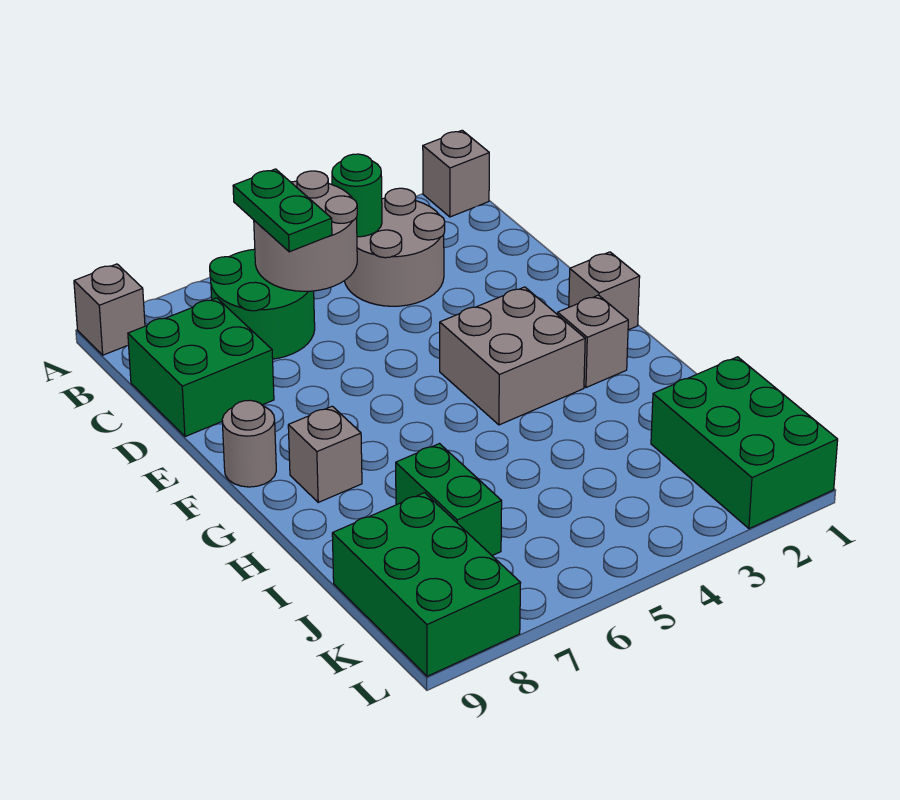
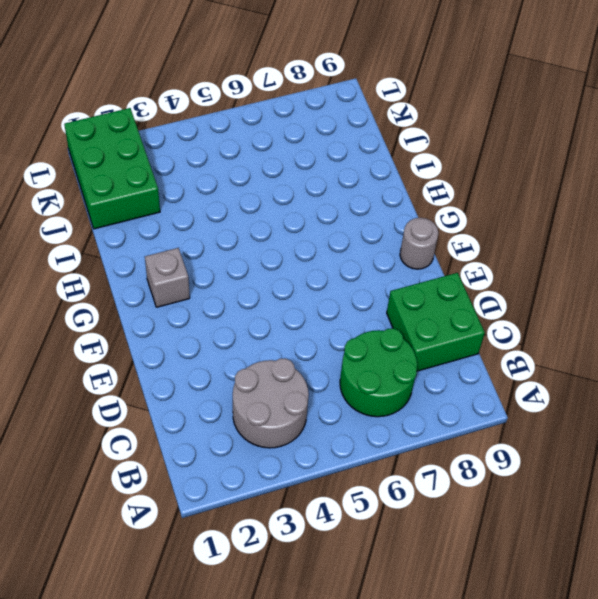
none -> grey 1x1 brick [423,130,489,217]
none -> grey 1x1 brick [74,264,145,355]
none -> grey 1x1 brick [569,252,640,330]

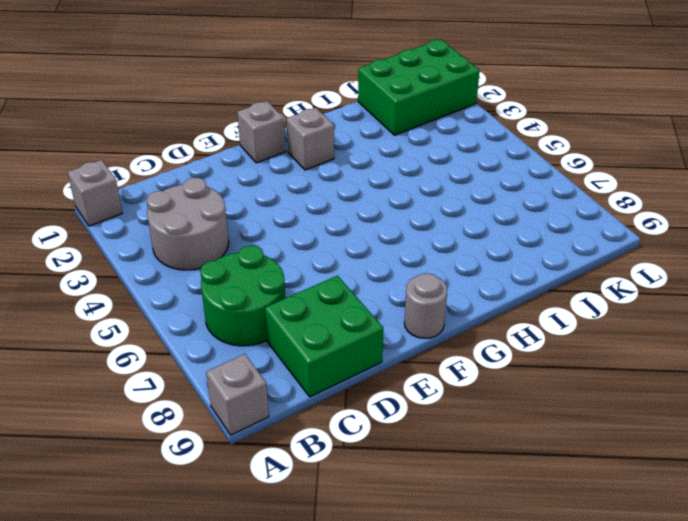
none -> grey 2x2 brick [440,287,585,425]
none -> grey 1x1 brick [288,406,362,502]
none -> green 1x2 brick [396,444,502,556]

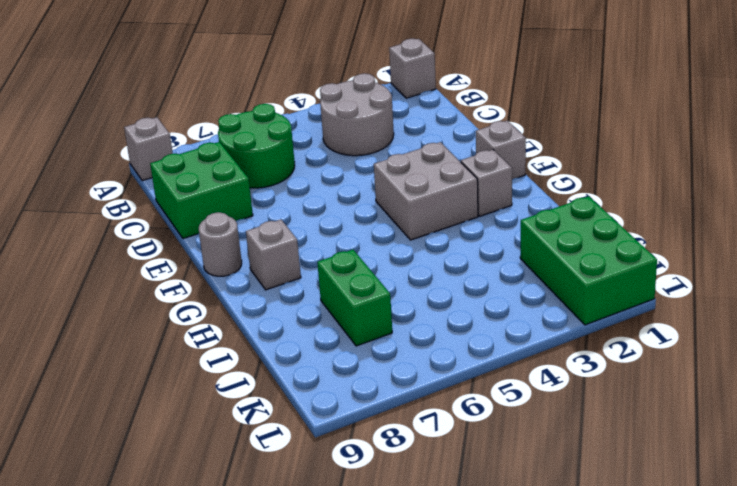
none -> green 2x3 brick [332,493,520,676]
none -> green 1x1 round brick [332,154,382,237]
none -> grey 2x2 round brick [254,171,357,291]

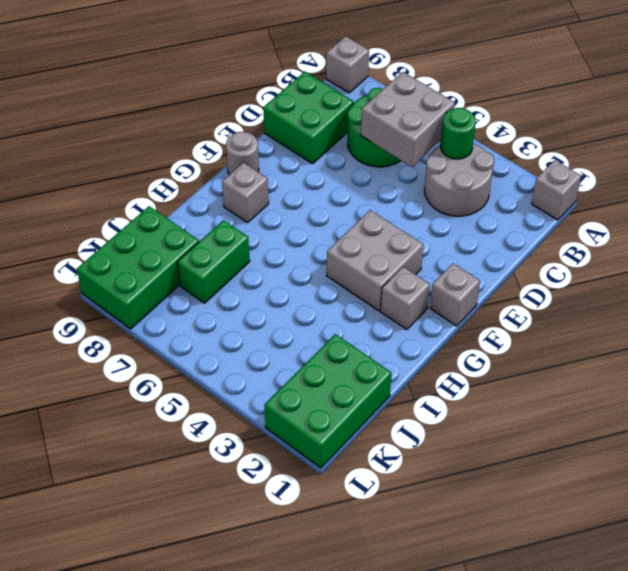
grey 2x2 brick [361,72,455,167] -> grey 2x2 round brick [254,171,357,291]
none -> green 1x2 plate [233,169,332,252]

